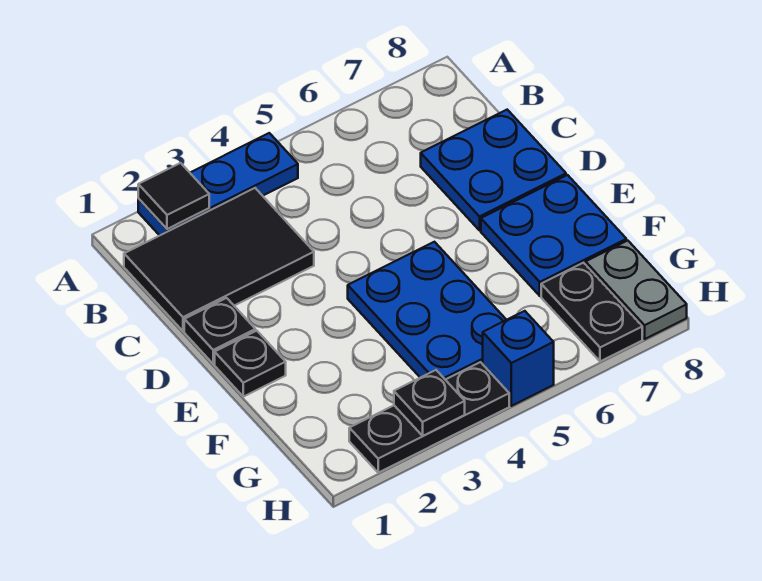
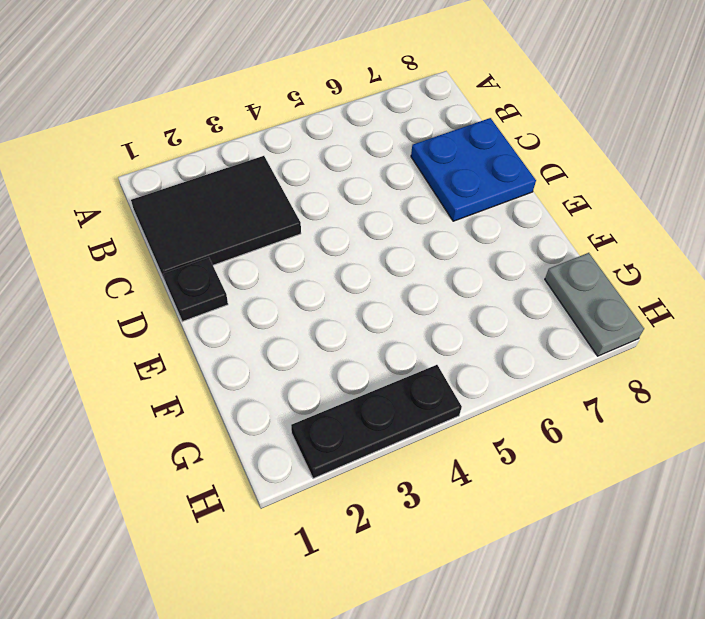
none -> blue 1x3 plate [138,133,298,235]
none -> black 1x1 plate [215,331,286,397]
none -> blue 2x3 plate [348,242,506,380]

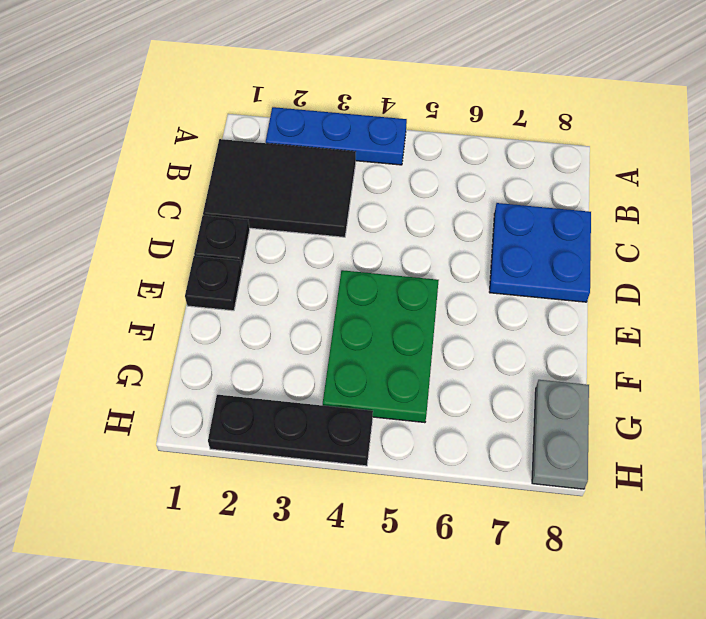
green 2x3 plate [323,270,439,423] -> blue 2x3 plate [348,242,506,380]
none -> blue 2x2 plate [481,175,626,296]
none -> black 1x2 plate [541,263,642,361]
none -> blue 1x1 brick [483,311,554,406]

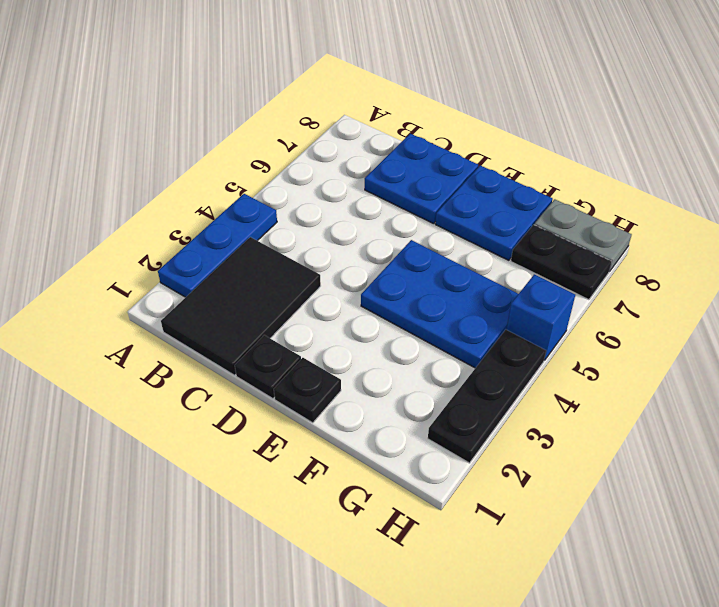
none -> black 1x1 tile [138,163,209,229]
none -> black 1x1 plate [394,370,465,436]

